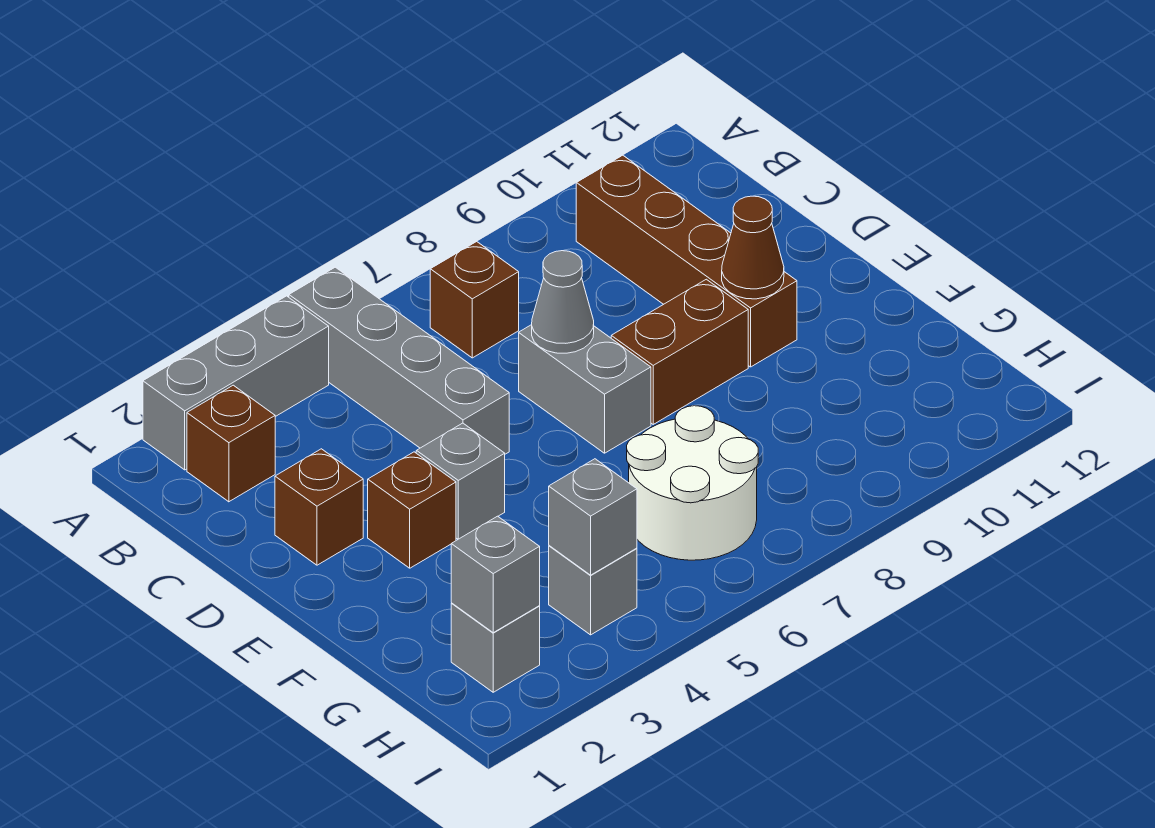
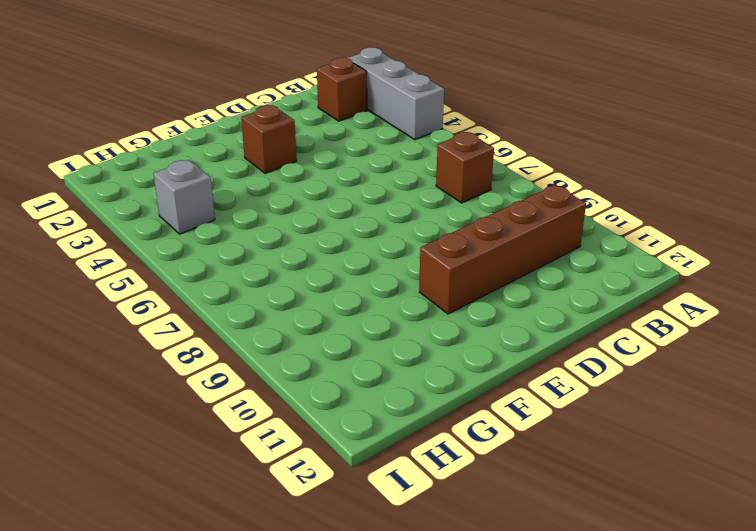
none -> grey 1x4 brick [289,267,509,454]
none -> brown 1x1 brick [275,449,363,565]
none -> grey 1x2 brick [519,325,651,453]

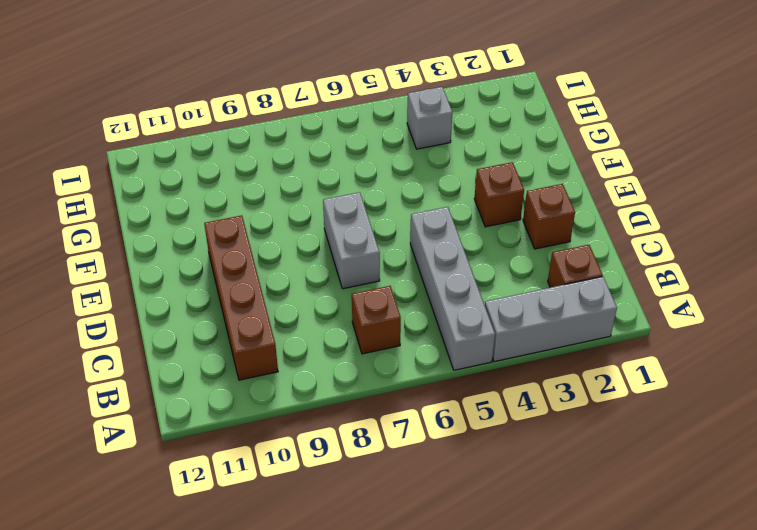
none -> grey 1x1 brick [416,423,505,539]
none -> brown 1x2 brick [611,279,748,424]
none -> white 2x2 round brick [627,406,758,560]

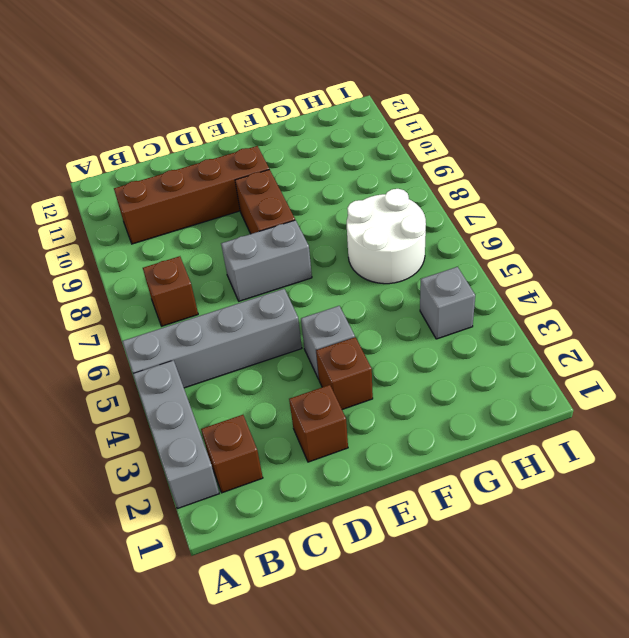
none -> grey 1x1 brick [451,603,540,692]
none -> grey 1x1 cone [532,251,594,353]
none -> brown 1x1 cone [722,196,784,299]

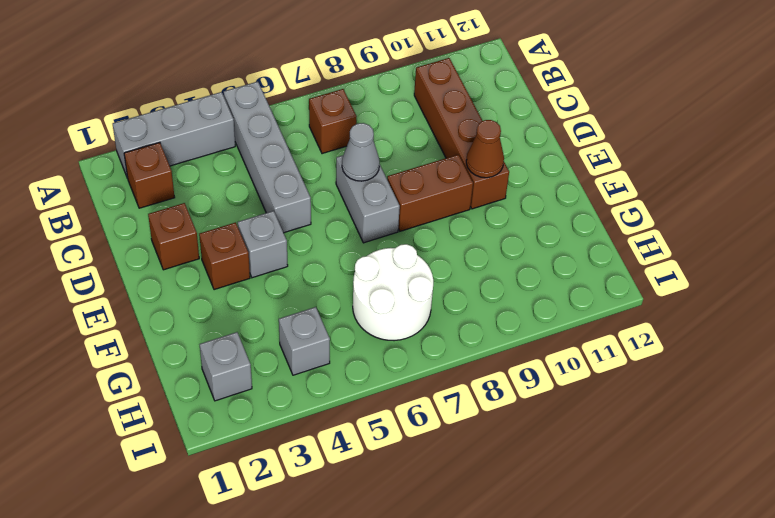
none -> grey 1x1 brick [451,516,540,633]
none -> grey 1x1 brick [549,459,637,575]

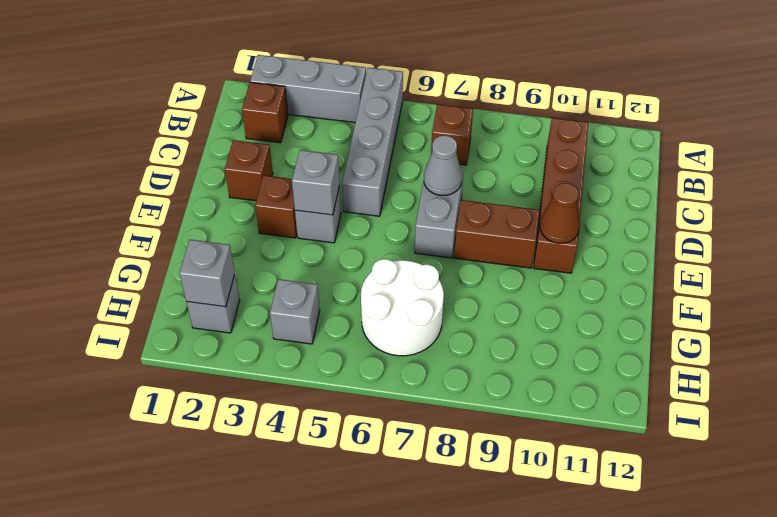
grey 1x1 brick [292,150,340,215] -> grey 1x1 brick moved to [549,459,637,575]

